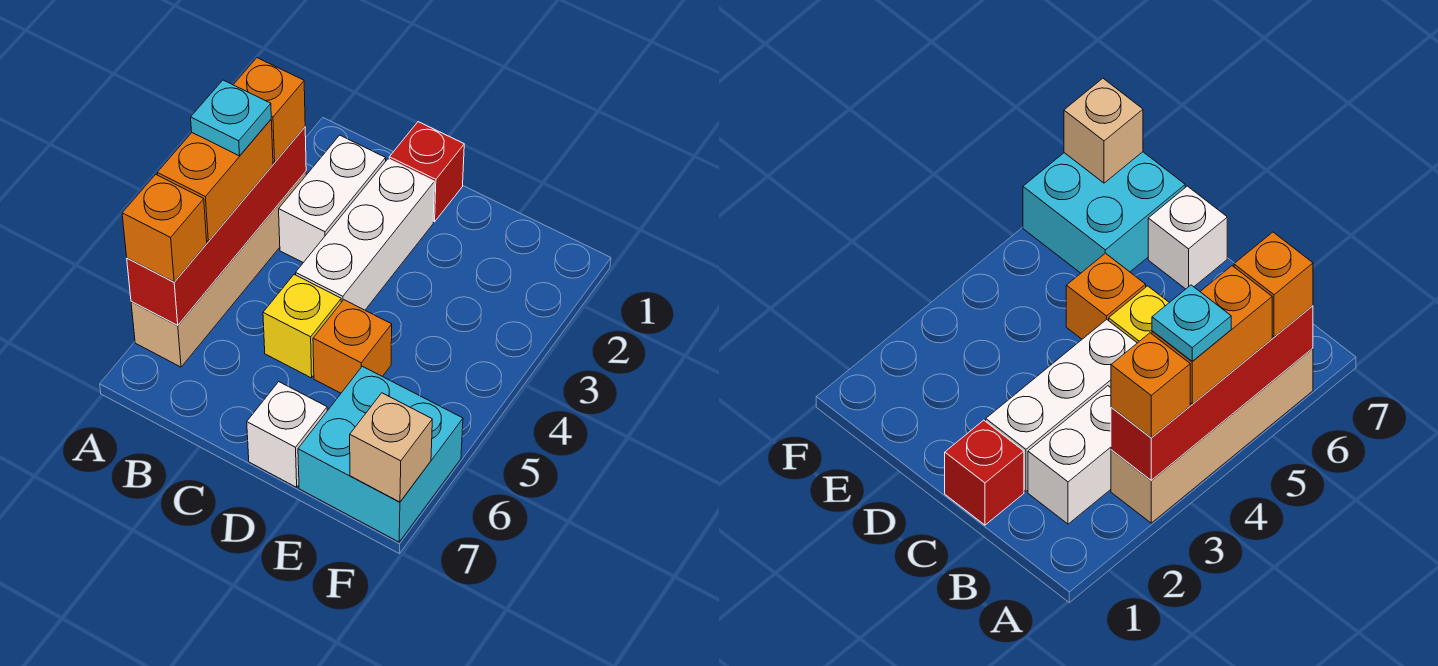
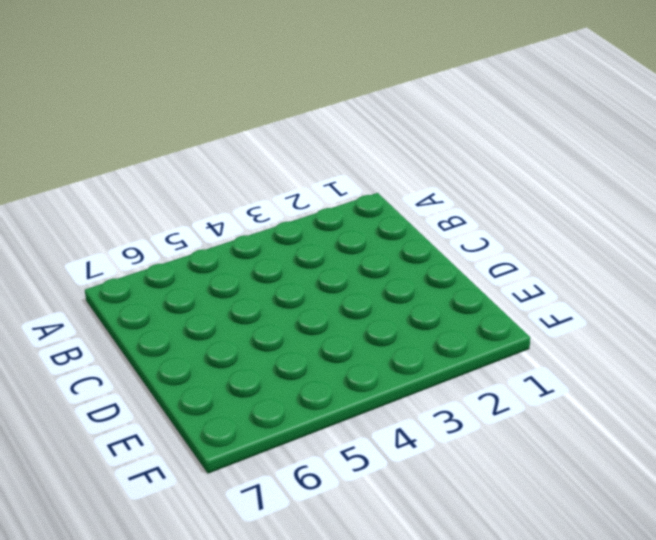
none -> tan 1x4 brick [131,172,306,367]
none -> white 1x2 brick [279,135,386,263]
none -> red 1x1 brick [389,122,464,222]

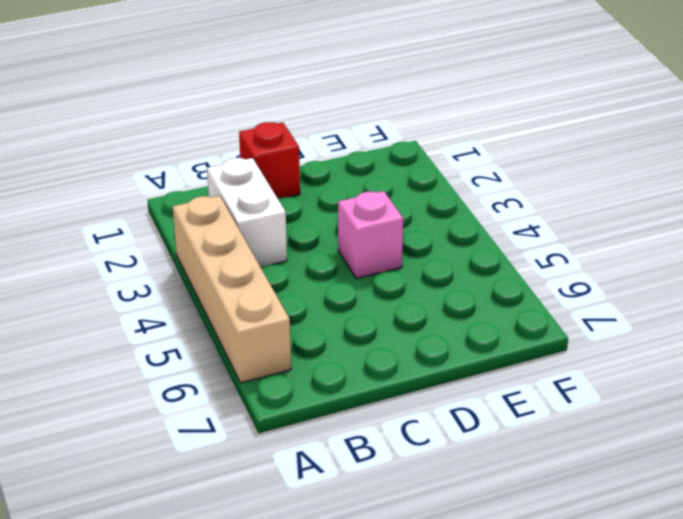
pink 1x1 brick [338,191,403,279] -> none
none -> white 1x3 brick [296,159,434,310]
none -> yellow 1x1 brick [263,275,341,378]
none -> orange 1x1 brick [313,300,392,393]

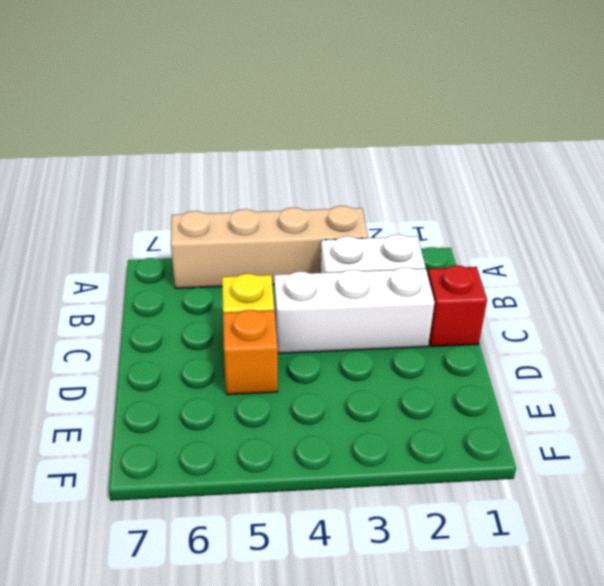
none -> white 1x1 brick [247,382,327,487]
none -> cyan 2x2 brick [298,366,463,542]
none -> red 1x4 brick [127,127,306,325]

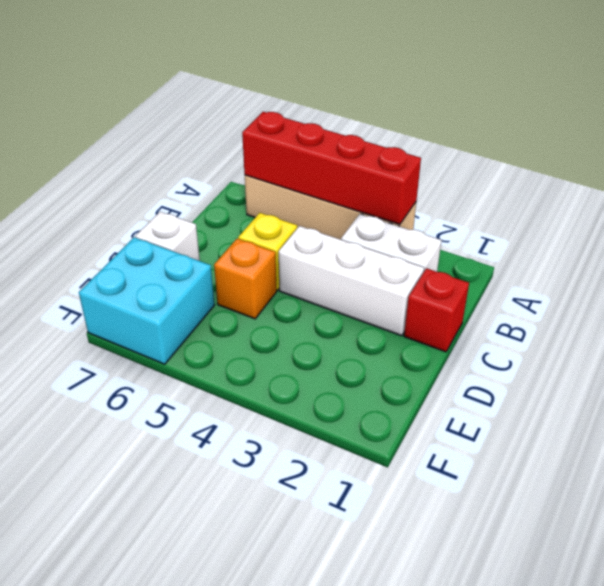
none -> tan 1x1 brick [350,393,432,502]
none -> orange 1x1 brick [233,58,305,162]
none -> orange 1x2 brick [157,120,273,241]

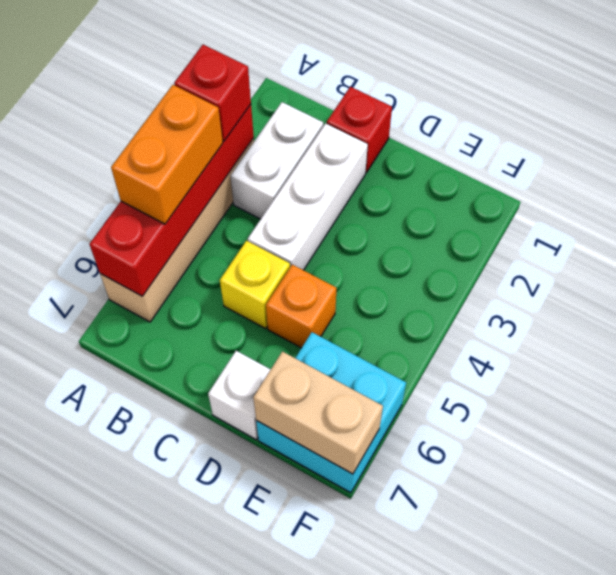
red 1x1 brick [174,45,251,141] -> orange 1x1 brick [233,58,305,162]
tan 1x2 brick [253,352,383,474] -> tan 1x1 brick [350,393,432,502]
none -> orange 1x1 brick [122,174,207,282]
none -> cyan 1x1 plate [191,80,271,156]

